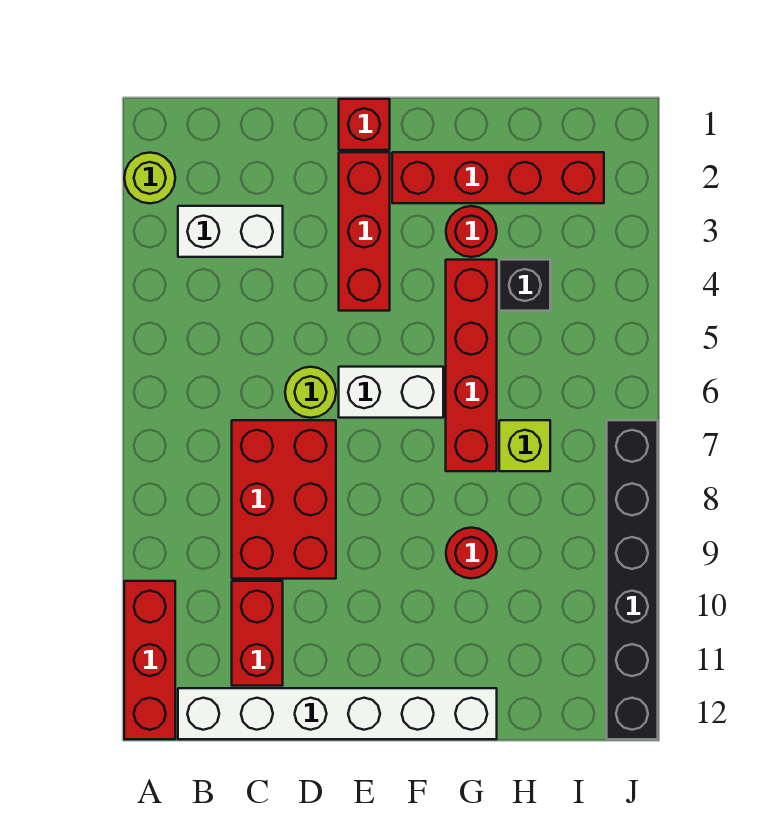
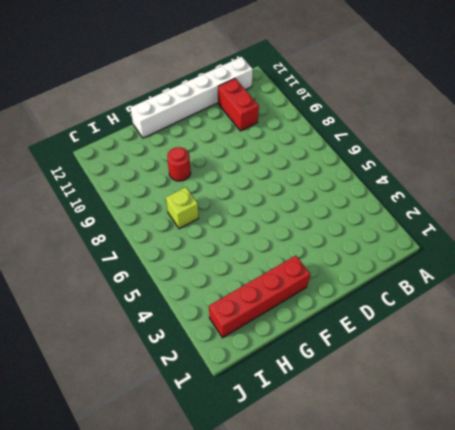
none -> lime 1x1 round brick [124,153,175,203]
none -> red 1x3 brick [124,581,175,739]
none -> white 1x2 brick [178,206,283,257]

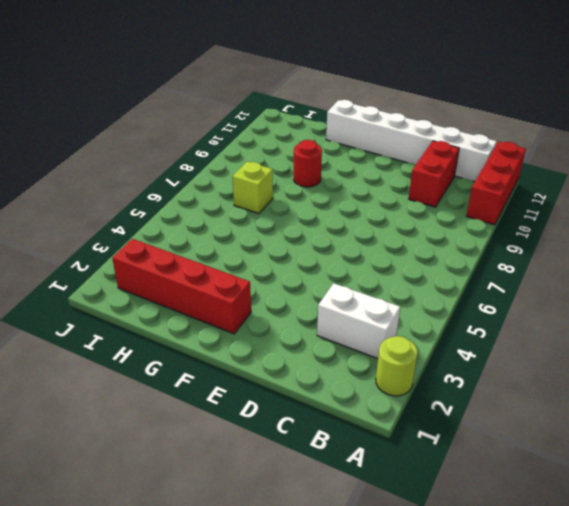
none -> red 2x3 brick [232,420,336,579]
none -> lime 1x1 round brick [285,367,336,418]
none -> red 1x1 brick [339,99,390,150]

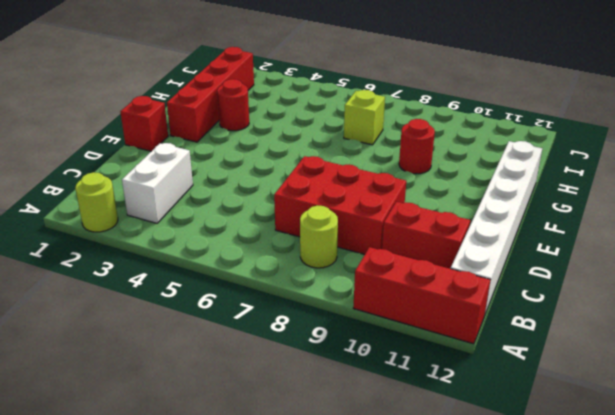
lime 1x1 round brick [300,205,338,268] -> lime 1x1 round brick moved to [285,367,336,418]
none -> red 1x3 brick [339,152,390,311]
none -> white 1x2 brick [339,367,443,418]
none -> red 1x4 brick [446,260,497,471]

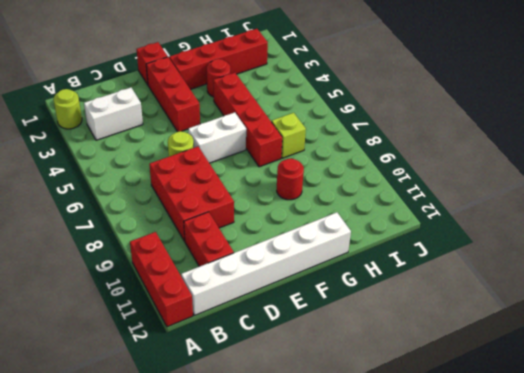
none -> black 1x1 brick [499,260,550,311]
none -> black 1x6 brick [607,420,658,739]

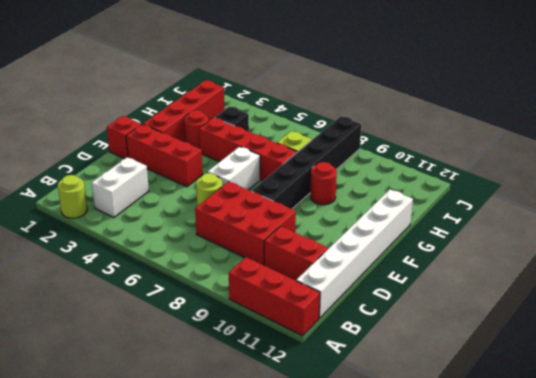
black 1x6 brick [252,116,361,209] -> black 1x6 brick turned to [607,420,658,739]

